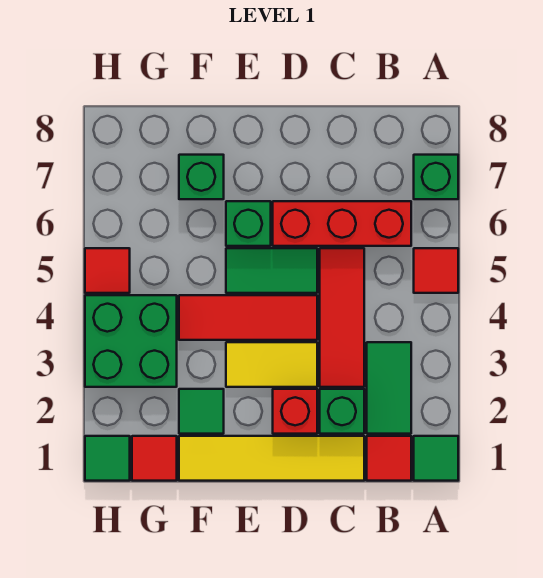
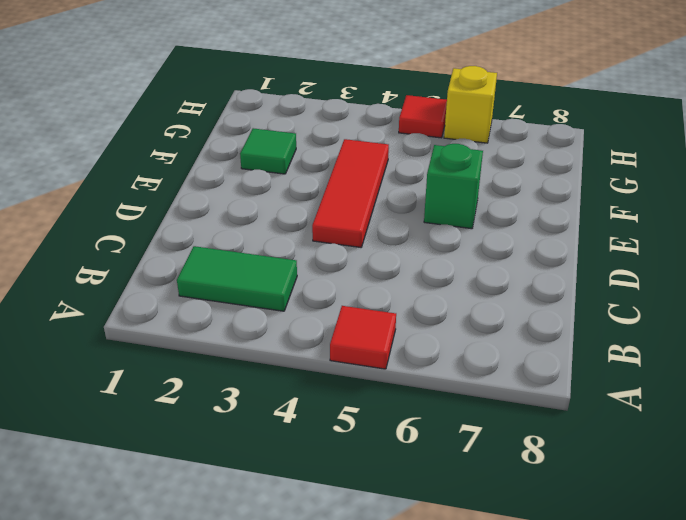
yellow 1x1 brick [444,66,497,143] -> none
none -> green 1x1 tile [414,436,458,481]
none -> green 1x1 brick [414,155,458,199]
none -> red 1x1 tile [367,436,411,481]

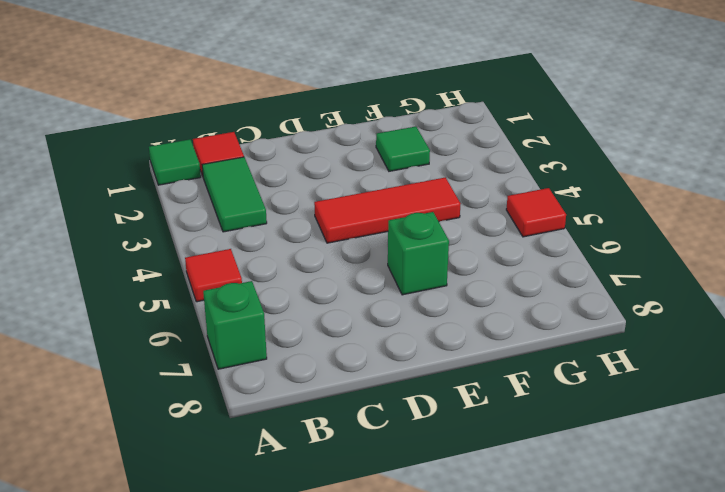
none -> red 1x3 brick [273,201,411,246]
none -> yellow 1x4 tile [179,436,364,481]
none -> green 1x1 brick [320,389,364,434]

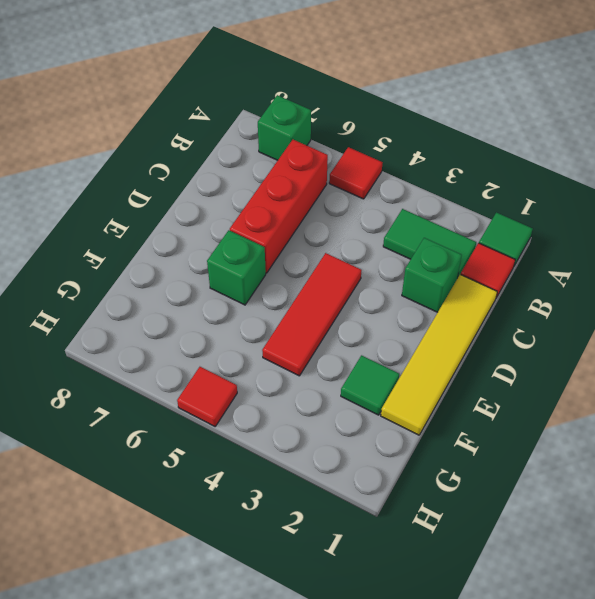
none -> red 1x3 tile [320,248,364,387]
none -> red 1x1 brick [273,389,317,434]
none -> yellow 1x2 tile [226,342,317,387]

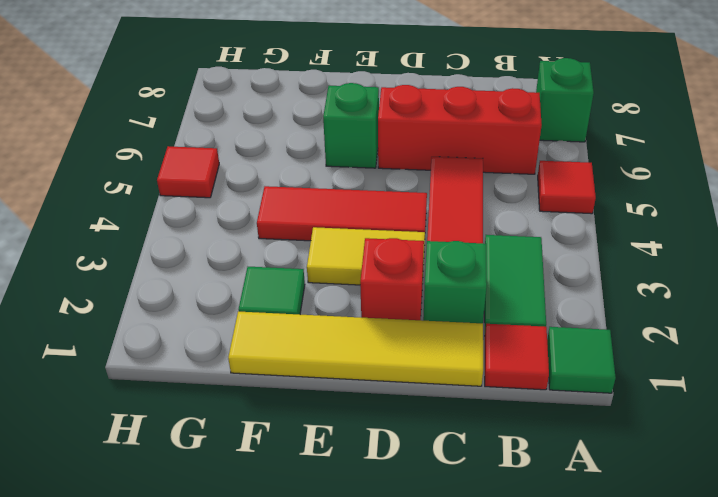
none -> green 1x2 tile [226,248,317,293]
none -> green 1x1 brick [179,155,224,199]
none -> red 1x1 tile [132,436,177,481]

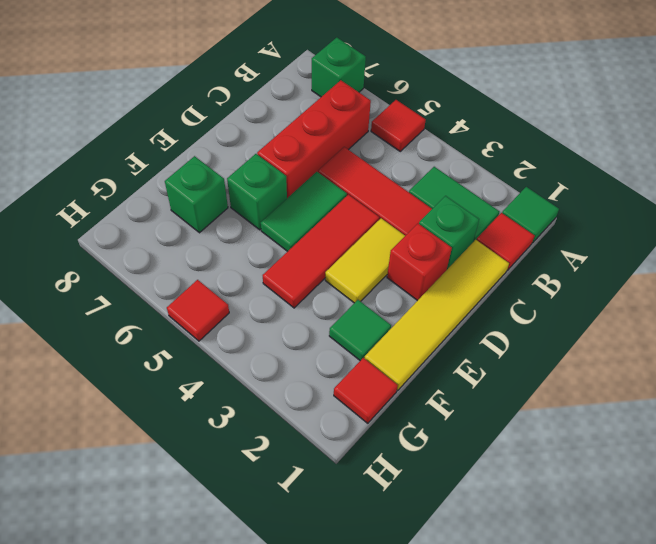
none -> green 2x2 brick [85,295,177,387]
none -> green 1x1 tile [85,436,130,481]

